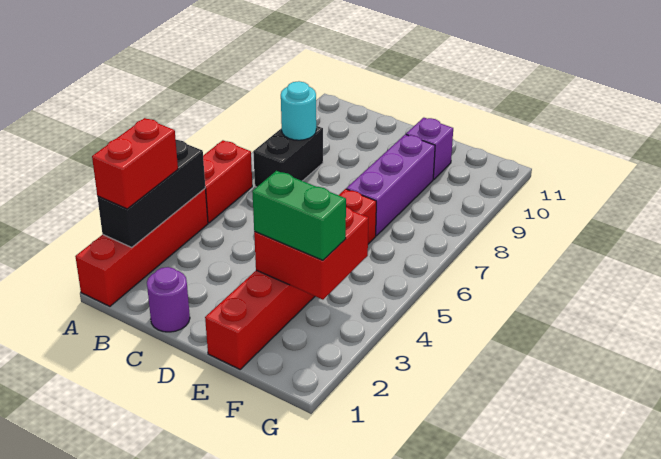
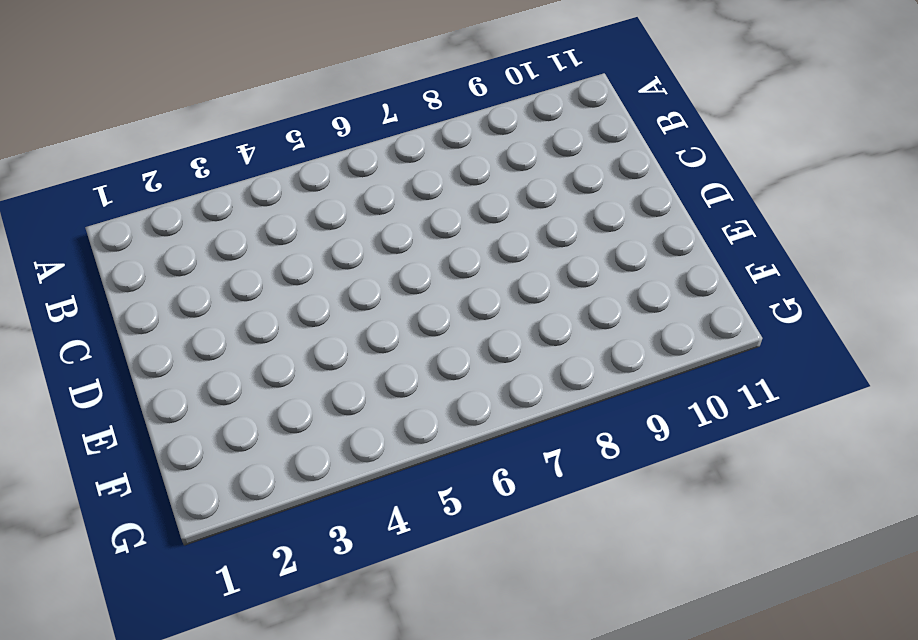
none -> red 1x4 brick [75,189,208,306]
none -> red 1x2 brick [203,140,252,223]
none -> black 1x2 brick [253,126,323,187]

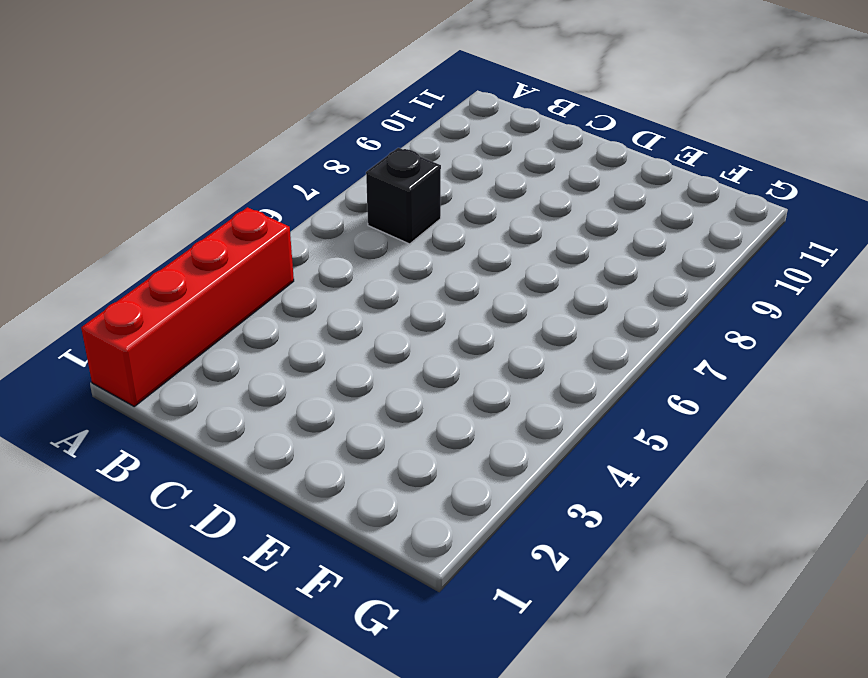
black 1x1 brick [366,148,441,244] -> black 1x2 brick [253,126,323,187]
none -> red 1x2 brick [203,140,252,223]
none -> purple 1x1 round brick [147,267,190,332]
none -> red 1x6 brick [205,189,376,369]

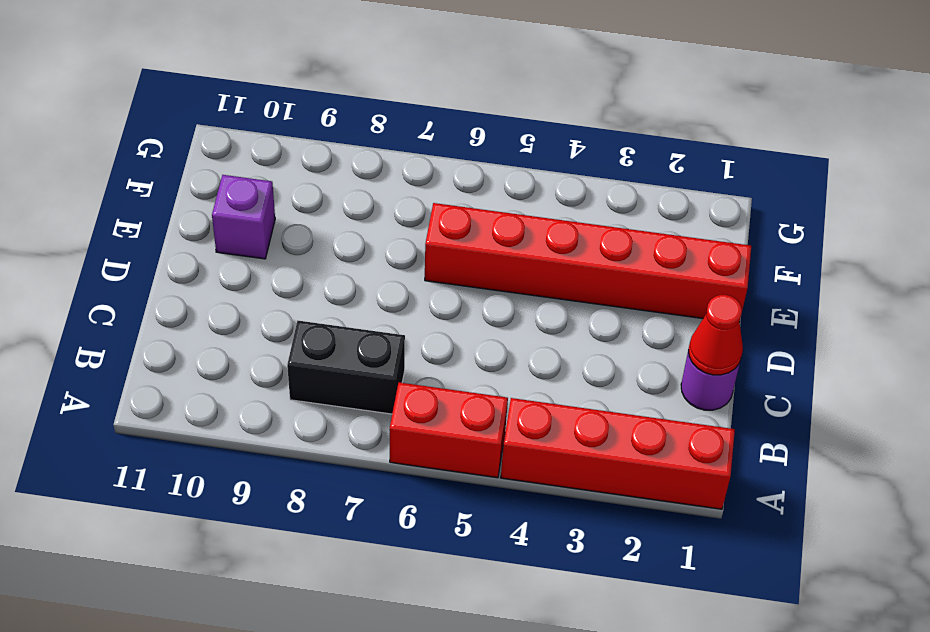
red 1x1 cone [688,295,743,375] -> none
none -> purple 1x3 brick [346,134,435,236]
none -> black 1x3 brick [97,140,205,247]
none -> cyan 1x1 round brick [281,81,316,140]

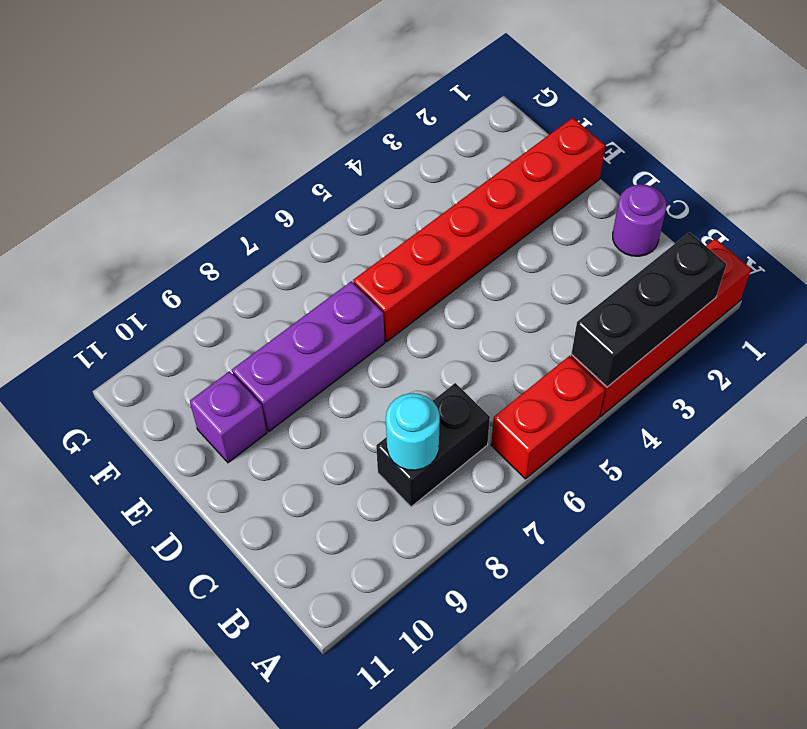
none -> red 2x2 brick [254,207,368,300]
none -> red 1x2 brick [92,118,178,209]
none -> green 1x2 brick [252,171,346,260]

